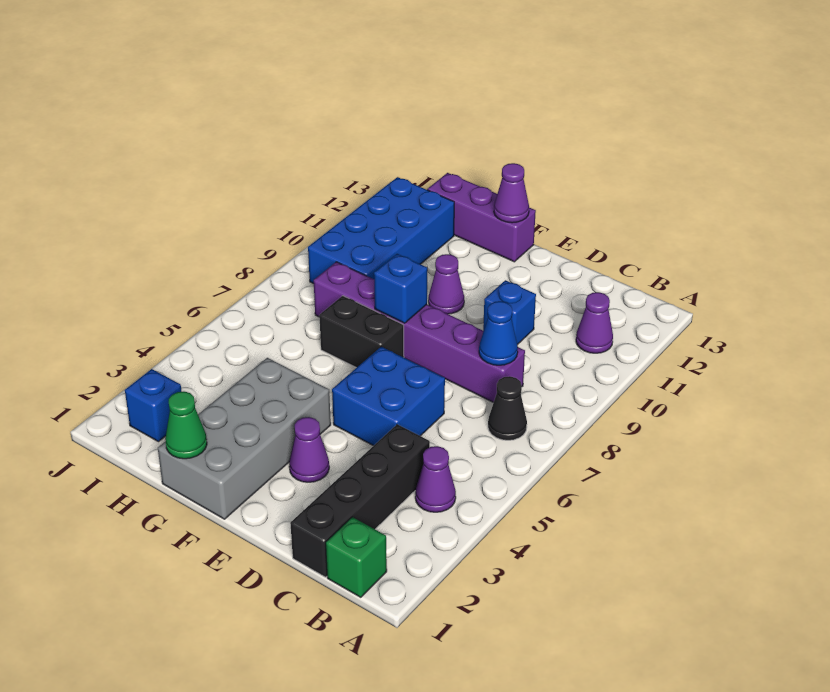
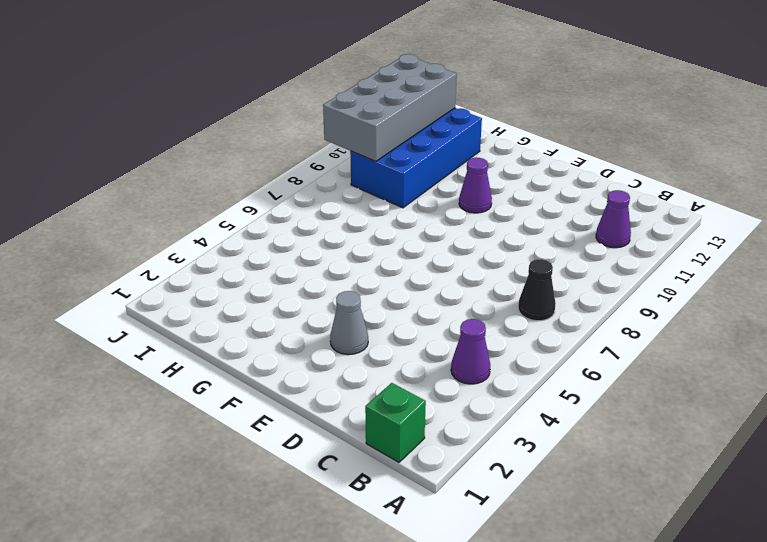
grey 1x1 cone [330,291,368,355] -> purple 1x1 cone [289,417,329,482]
grey 2x4 brick [323,54,457,162] -> grey 2x4 brick moved to [158,358,331,519]
none -> black 1x4 brick [290,424,430,577]
none -> purple 1x6 brick [314,262,525,403]
none -> blue 2x2 brick [332,347,445,446]

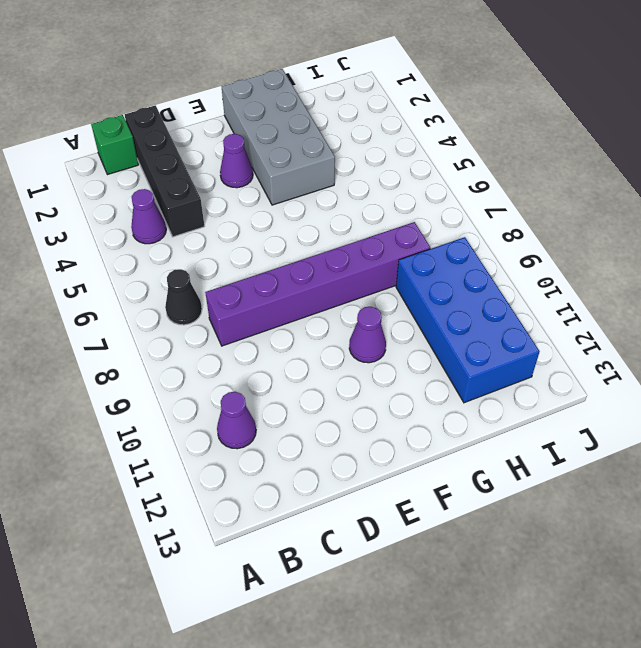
none -> blue 2x2 brick [332,347,445,446]
none -> blue 1x1 brick [483,280,536,345]
none -> black 1x2 brick [319,296,404,368]

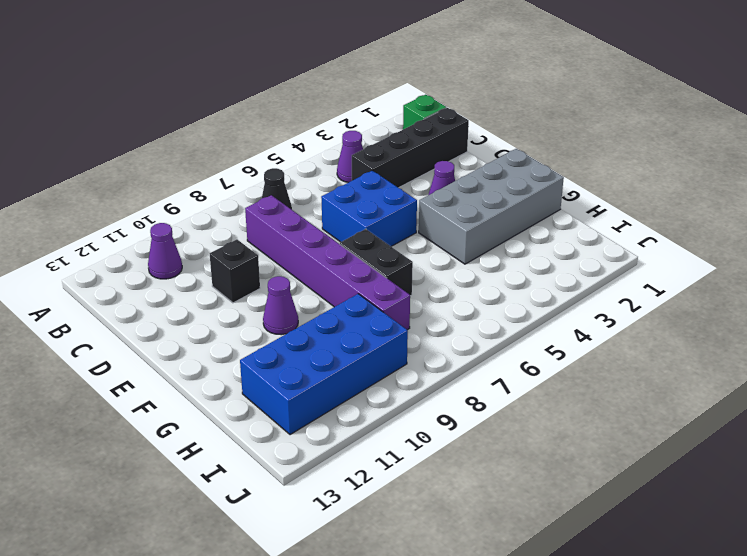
black 1x1 brick [210,240,260,303] -> blue 1x1 brick [483,280,536,345]
none -> purple 1x3 brick [427,173,536,262]
none -> blue 1x1 brick [125,369,182,442]
none -> blue 1x1 cone [479,301,518,365]

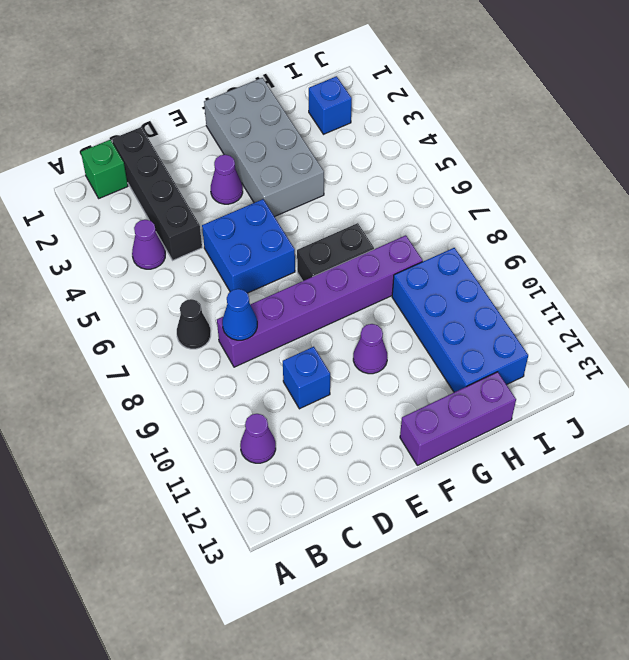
none -> blue 1x1 brick [374,254,427,323]
none -> purple 1x1 cone [494,163,529,223]
none -> green 1x1 cone [165,392,207,459]

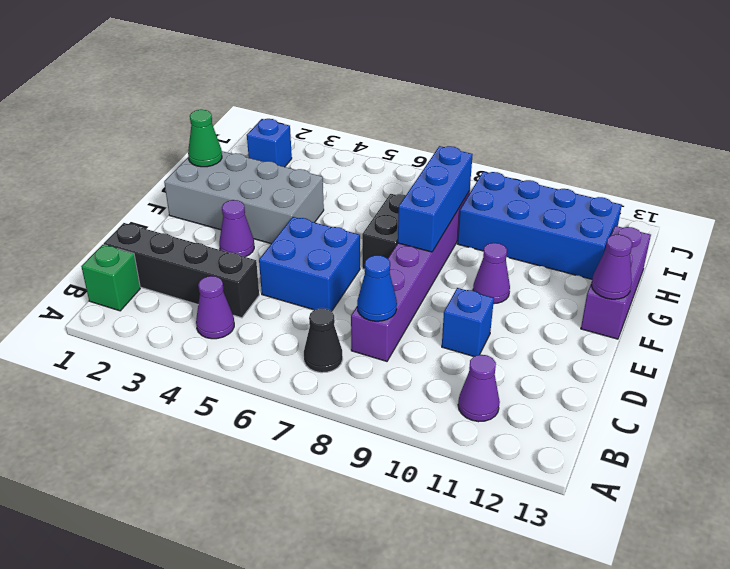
blue 1x3 brick [398,146,473,252] -> blue 1x1 brick [374,254,427,323]

